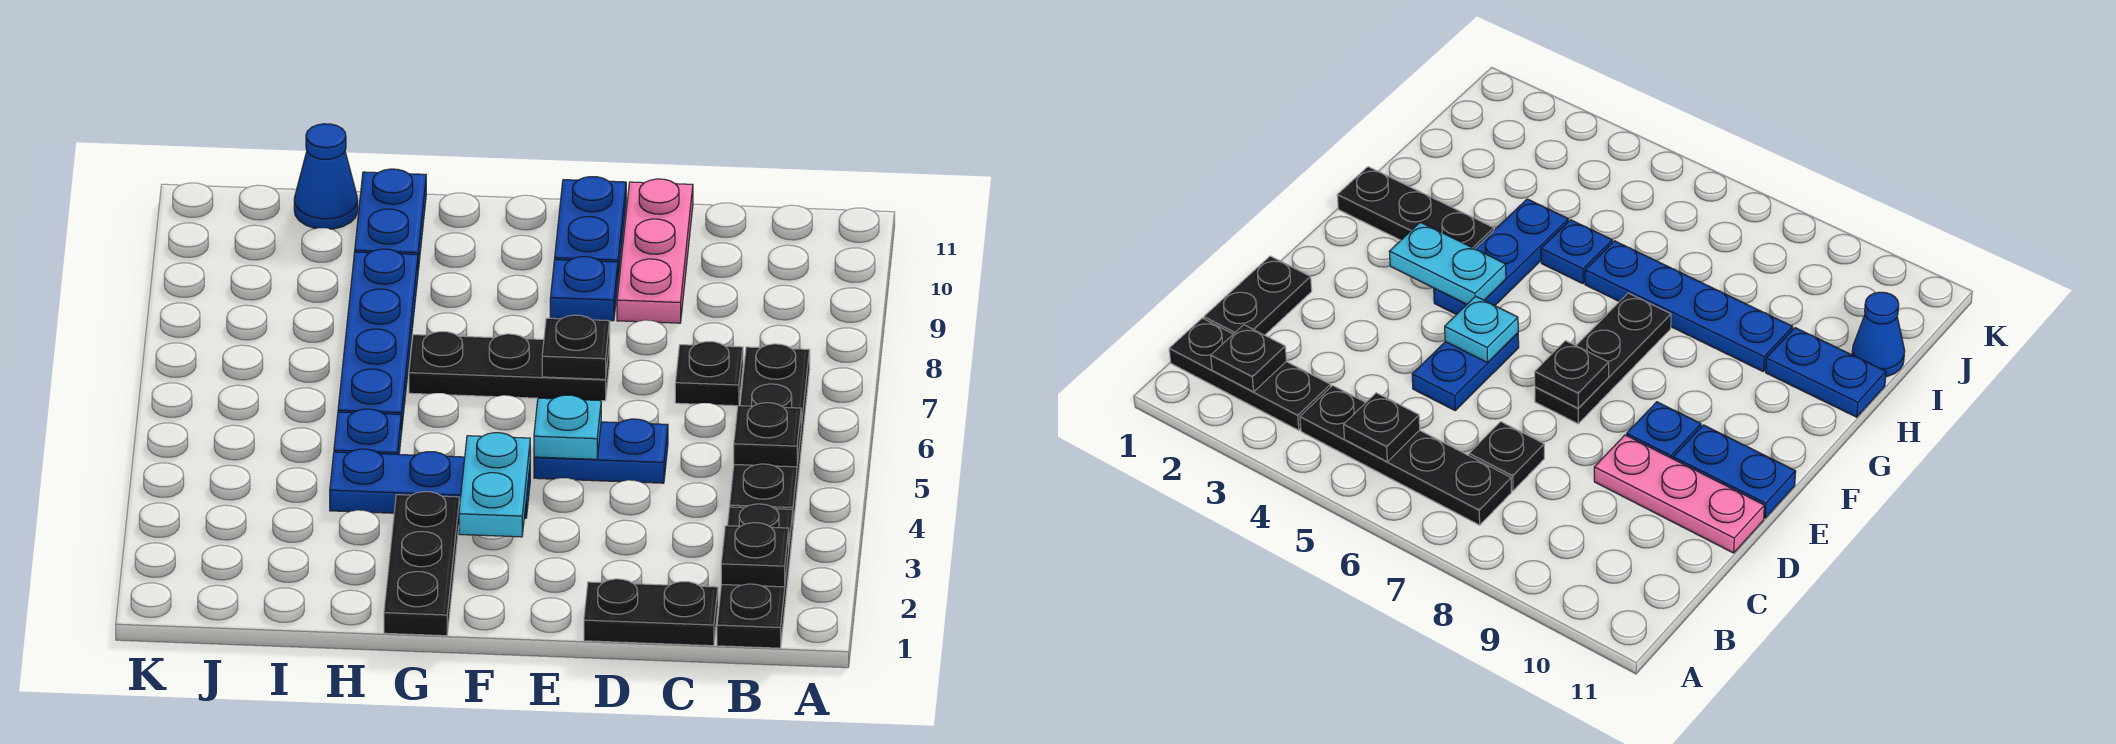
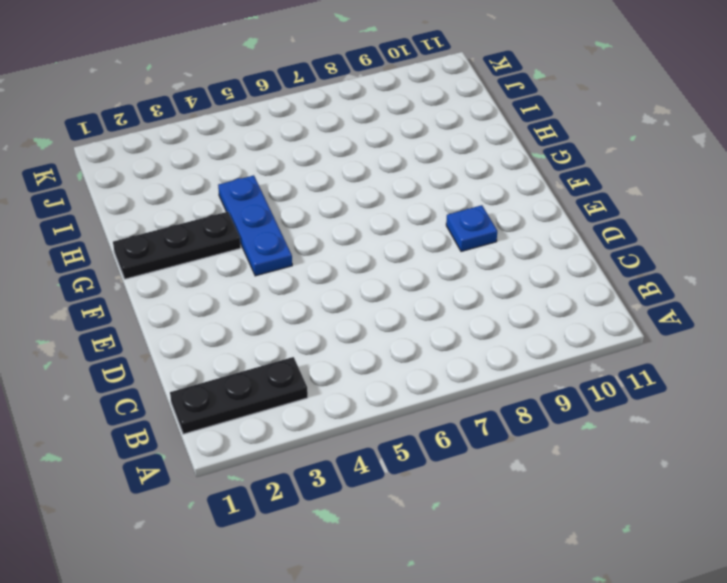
none -> black 1x4 plate [730,344,810,524]
none -> black 1x2 plate [584,579,718,646]
none -> black 1x1 plate [675,342,743,406]

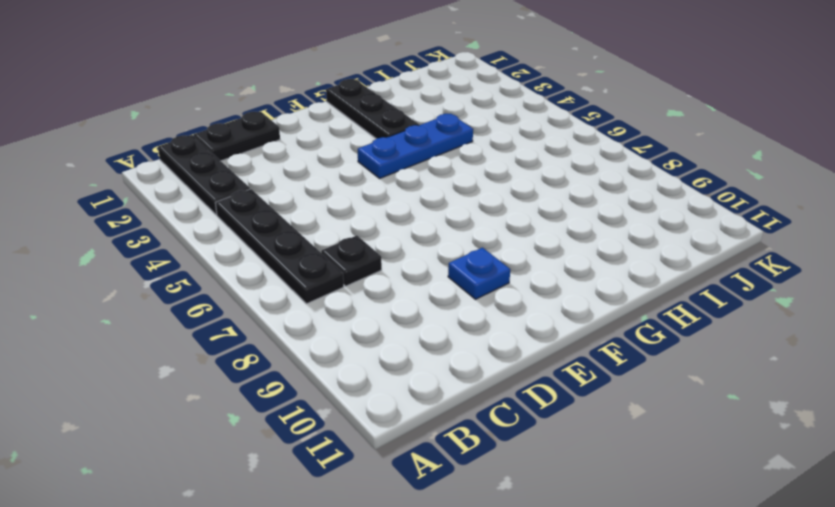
none -> blue 1x2 plate [534,419,668,483]
none -> pink 1x3 plate [617,179,693,323]
none -> black 1x3 plate [409,332,610,401]

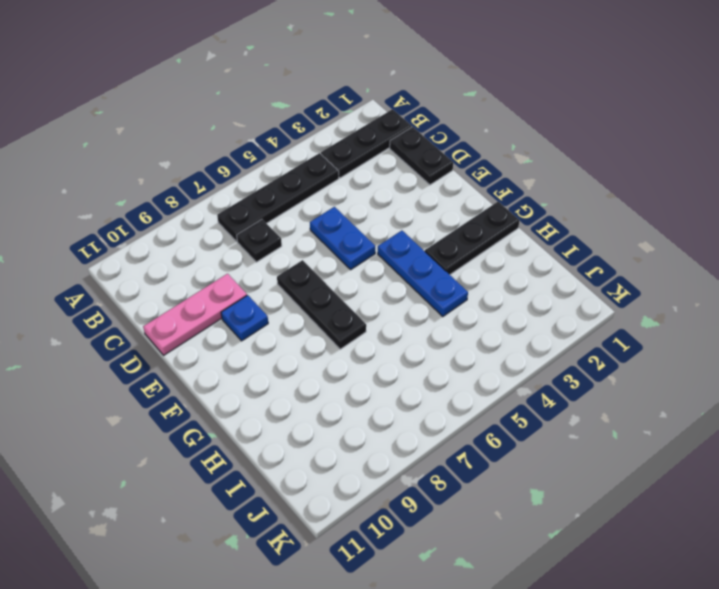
none -> blue 1x2 plate [555,177,626,277]
none -> blue 1x1 plate [334,409,401,454]
none -> blue 1x4 plate [338,249,418,433]

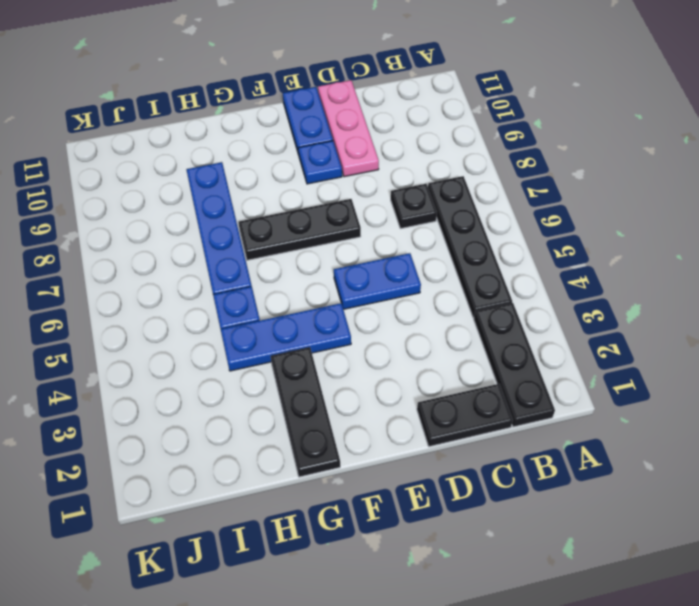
none -> blue 1x2 plate [355,169,426,270]
none -> blue 1x1 cone [294,124,358,229]
none -> black 1x1 plate [721,523,789,587]

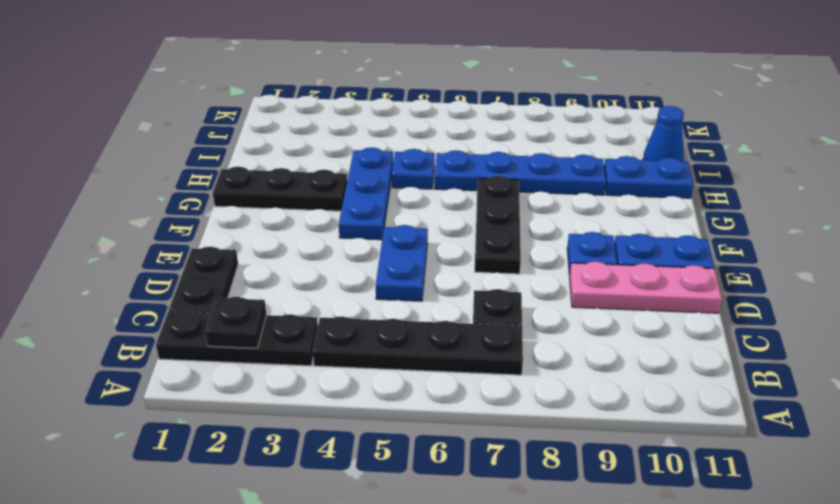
none -> black 1x1 plate [734,403,801,467]
none -> cyan 1x1 plate [534,395,601,459]
none -> black 1x1 plate [542,315,610,379]

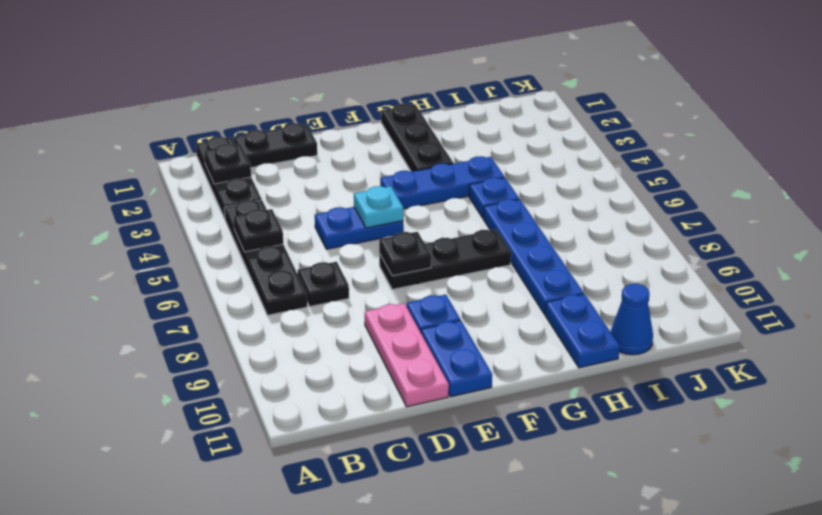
none -> cyan 1x2 plate [459,433,530,537]

